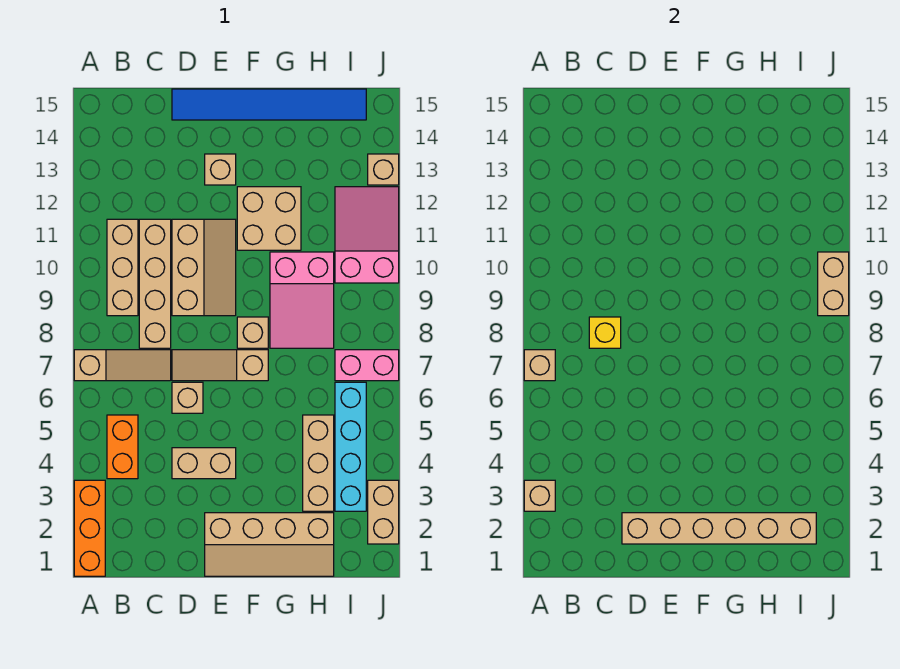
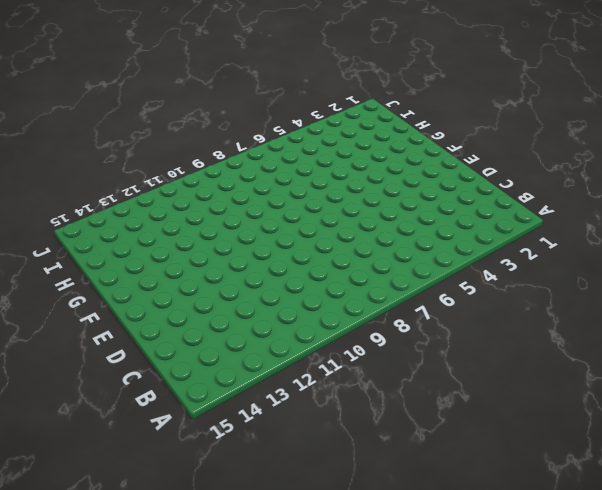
none -> orange 1x3 brick [74,480,105,576]
none -> tan 1x3 slope [74,350,171,381]
none -> orange 1x2 brick [107,415,138,479]

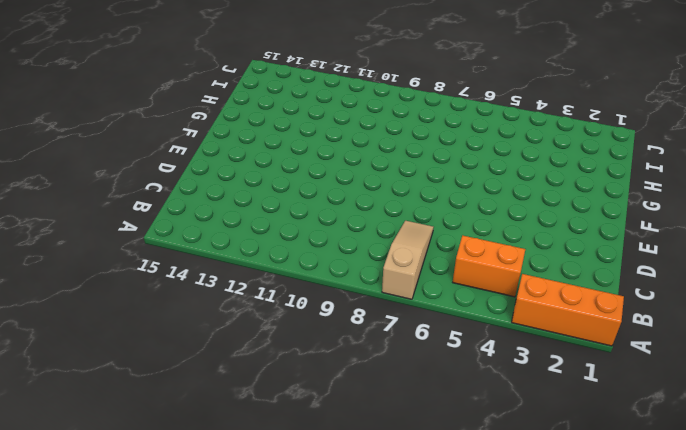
none -> tan 1x3 brick [107,219,138,316]
none -> tan 1x4 brick [139,219,171,348]
none -> tan 1x2 brick [172,448,236,479]

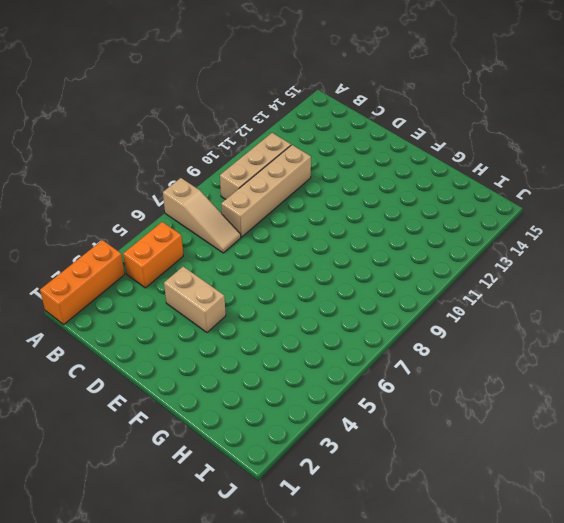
none -> tan 1x1 brick [172,382,203,413]
none -> tan 1x3 slope [172,350,268,381]
none -> tan 2x3 slope [172,219,236,316]

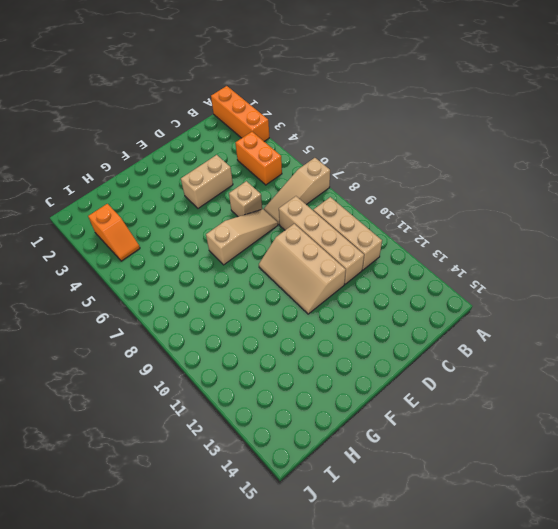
orange 1x2 slope [88,204,140,261] -> cyan 1x4 brick [335,382,366,511]
none -> blue 1x6 tile [172,89,366,120]
none -> tan 2x4 slope [205,513,334,576]
none -> tan 1x1 brick [205,154,236,185]

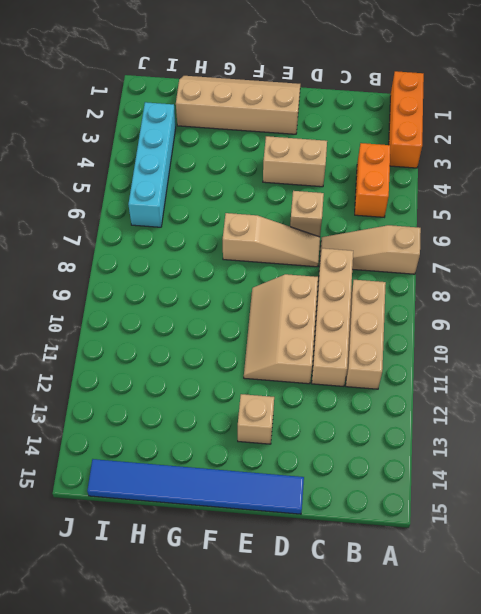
none -> tan 1x1 brick [237,317,268,348]
none -> tan 2x2 brick [237,187,301,250]
none -> pink 2x3 slope [270,252,334,348]

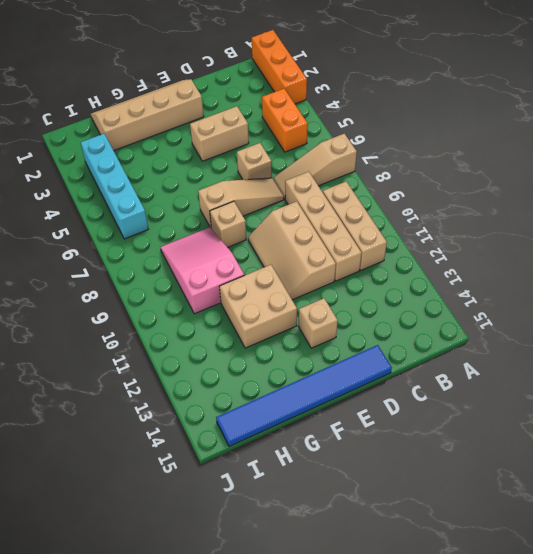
none -> tan 1x3 brick [303,415,334,511]
none -> pink 1x2 brick [335,350,399,381]
none -> pink 2x3 slope [335,187,399,283]

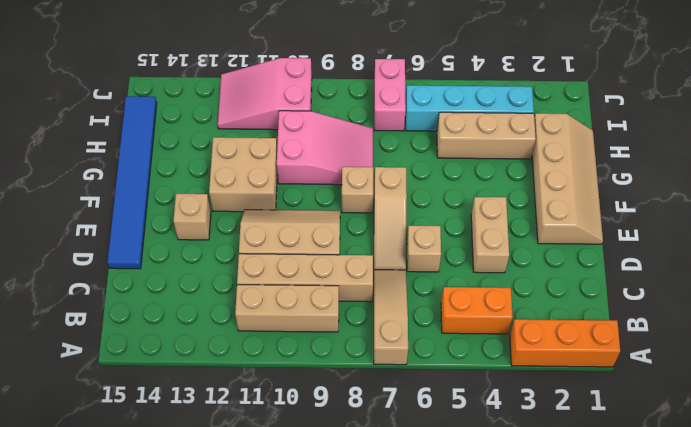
none -> tan 1x2 brick [368,480,399,544]
none -> tan 1x1 brick [368,154,399,185]
none -> tan 1x1 brick [524,480,555,511]

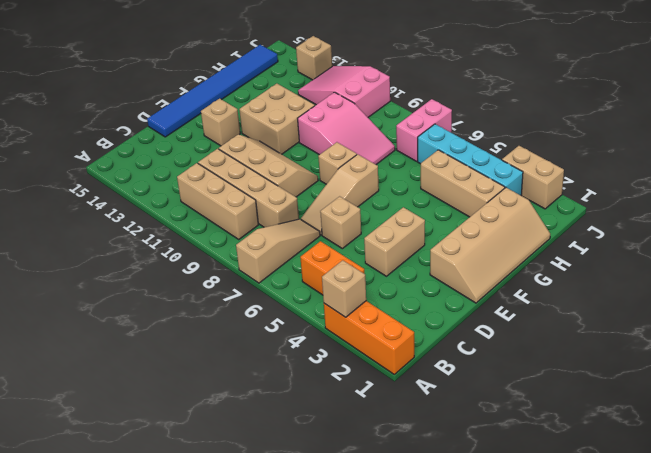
none -> tan 1x1 brick [524,350,555,381]
none -> yellow 1x1 brick [589,317,621,348]
none -> tan 1x6 brick [622,513,816,544]

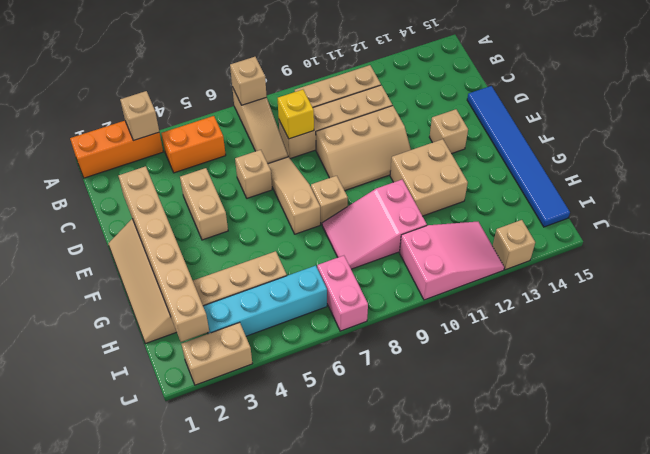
none -> tan 1x2 brick [818,252,849,316]

